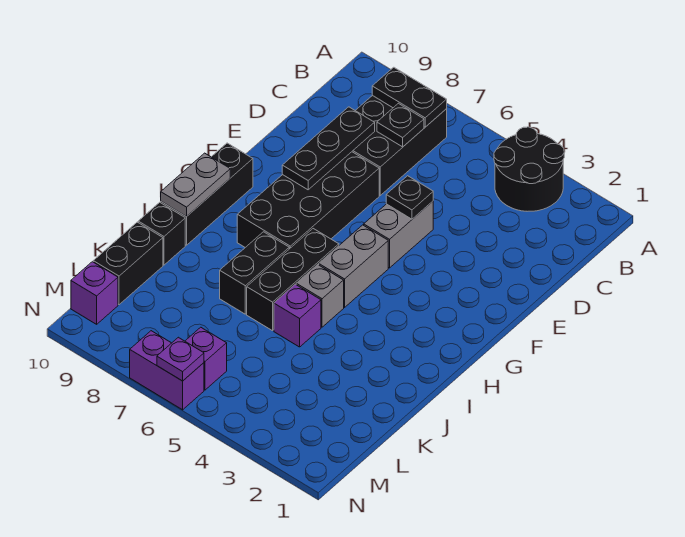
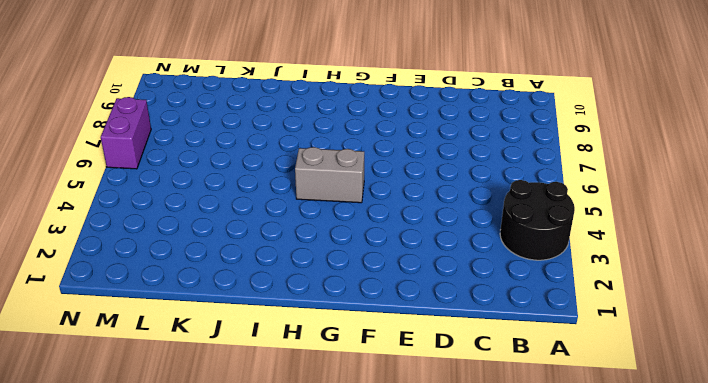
none -> black 2x3 brick [352,95,447,195]
none -> grey 1x2 brick [364,201,433,268]
none -> black 2x4 brick [237,152,379,249]

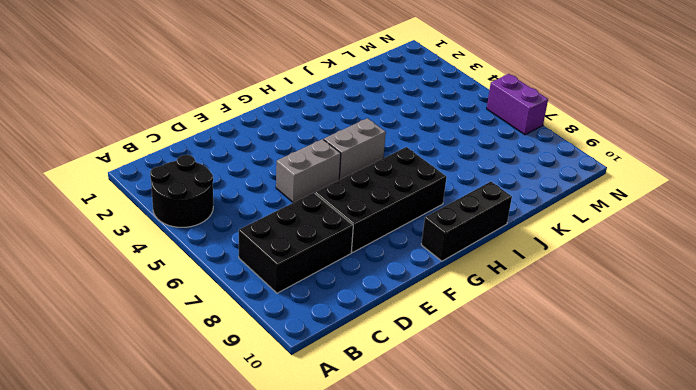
none -> black 1x3 brick [247,229,339,331]
none -> grey 1x1 brick [296,265,344,327]
none -> black 1x2 brick [220,232,289,314]

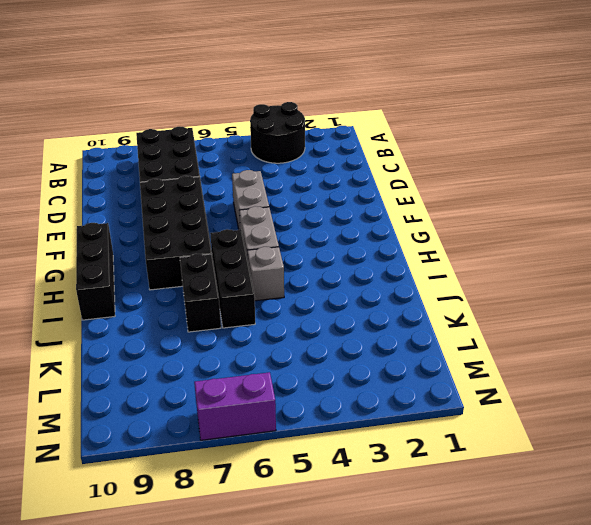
none -> purple 1x1 brick [274,284,321,347]
none -> black 1x1 brick [138,202,185,265]
none -> black 1x2 brick [93,222,163,305]

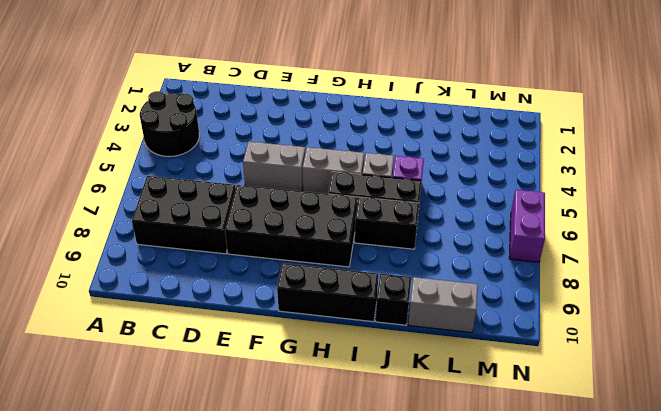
grey 1x2 brick [408,277,478,333] -> black 1x2 brick [93,222,163,305]
none -> purple 1x1 brick [185,327,227,390]
none -> purple 1x1 brick [71,262,118,324]
none -> black 1x2 plate [372,67,447,127]

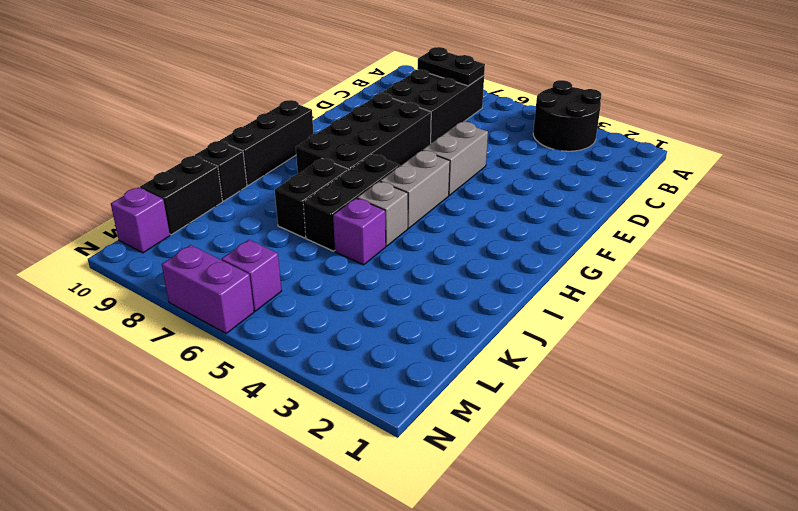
none -> black 1x1 plate [377,103,424,147]
none -> black 1x3 plate [282,107,375,190]
none -> black 1x1 plate [386,176,433,219]

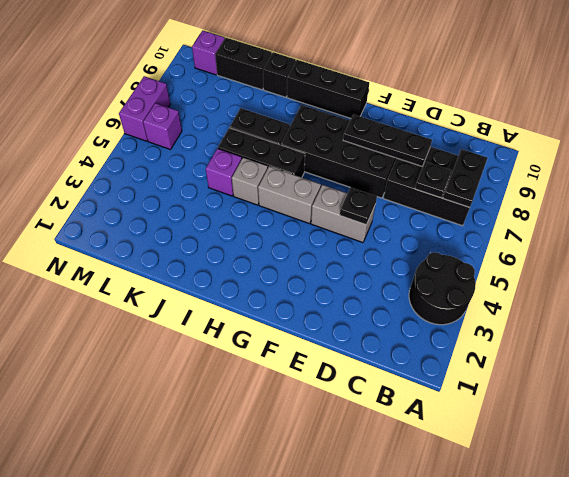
none -> grey 1x2 plate [161,153,230,217]
none -> purple 1x1 plate [157,337,204,381]

